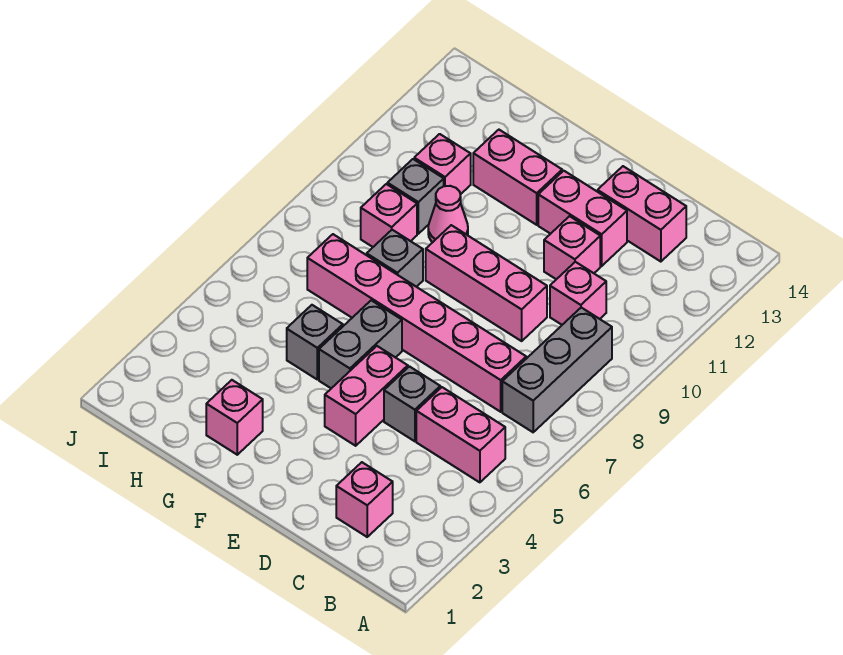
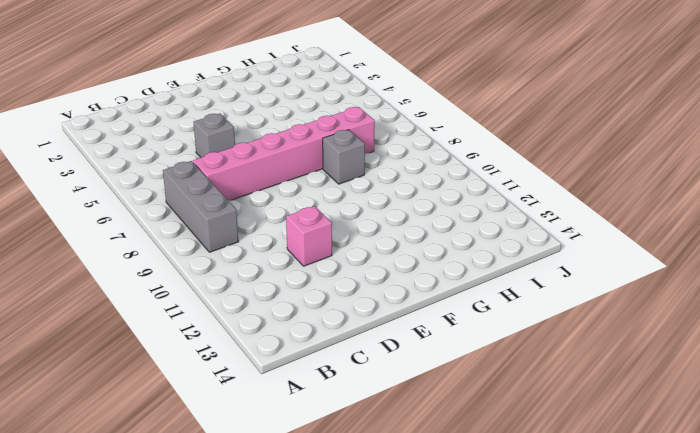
none -> pink 1x2 brick [416,387,505,482]
none -> pink 1x1 brick [336,462,393,537]
none -> pink 1x1 brick [550,262,606,325]

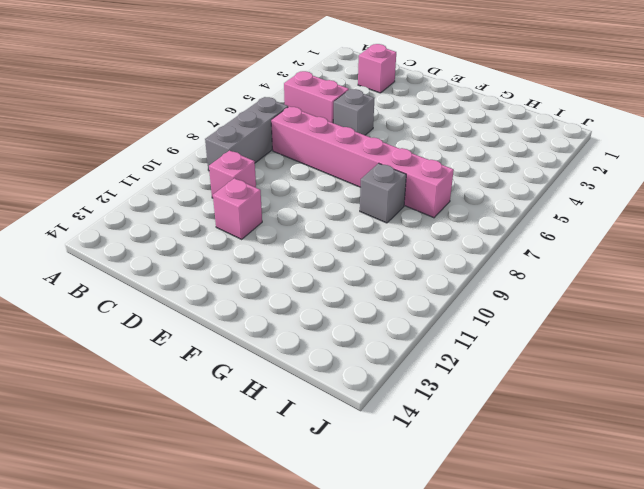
none -> pink 1x2 brick [598,166,686,262]
none -> pink 1x3 brick [426,225,547,341]
none -> pink 1x2 brick [538,171,627,266]

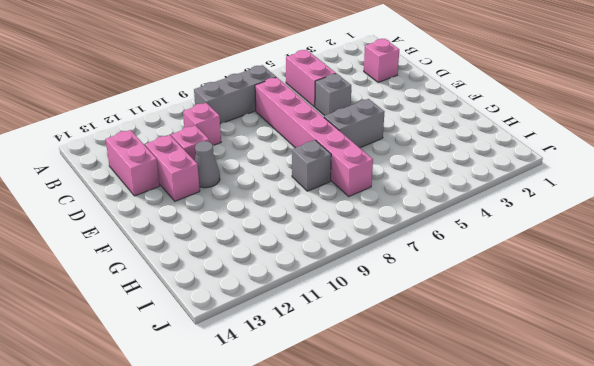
grey 1x1 cone [195,141,220,188] -> none
none -> pink 1x3 brick [426,225,547,341]
none -> pink 1x2 brick [325,346,408,446]
none -> pink 1x2 brick [473,130,562,225]

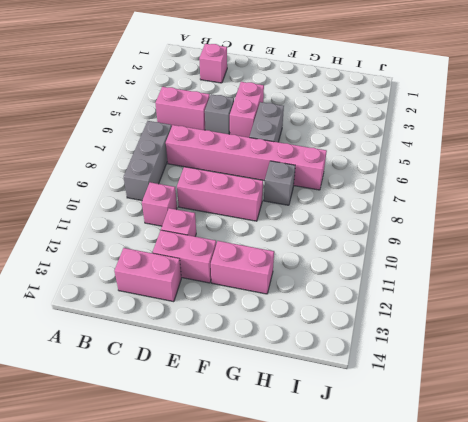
none -> pink 1x1 brick [206,380,263,455]
none -> grey 1x1 brick [287,305,343,379]
none -> pink 1x1 cone [428,186,468,242]

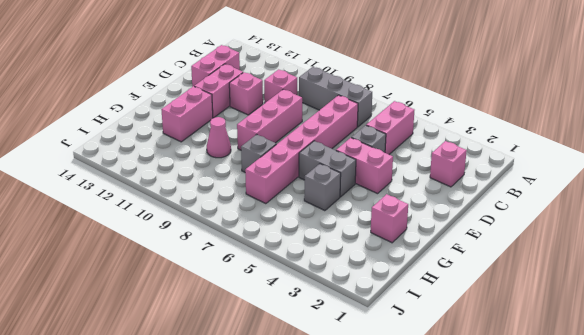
none -> pink 1x1 brick [361,184,417,247]
none -> grey 1x1 brick [387,159,444,234]
none -> pink 1x1 brick [414,134,471,195]

